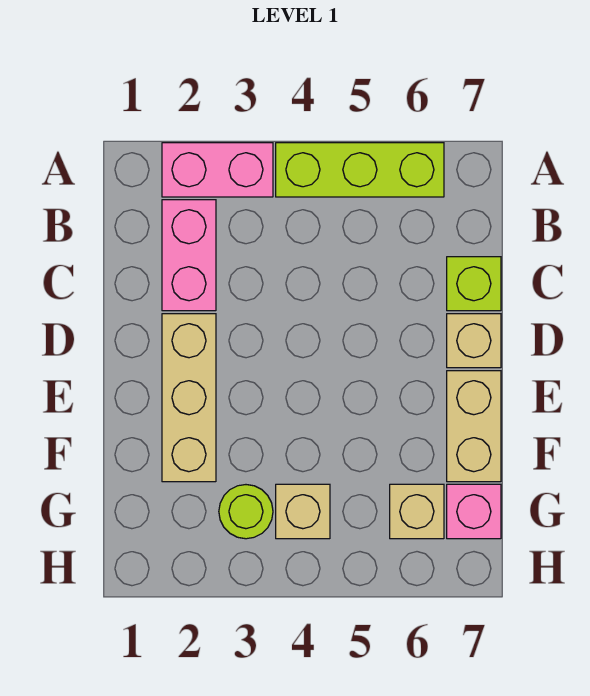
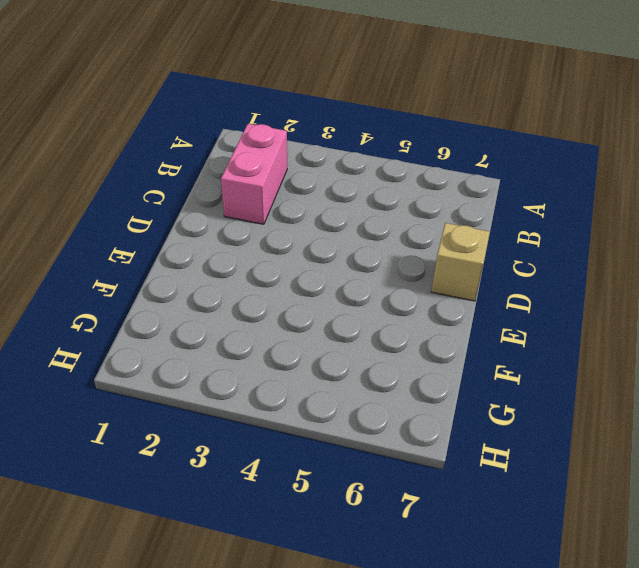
none -> pink 1x2 brick [162,143,273,197]
none -> lime 1x3 brick [276,143,444,197]

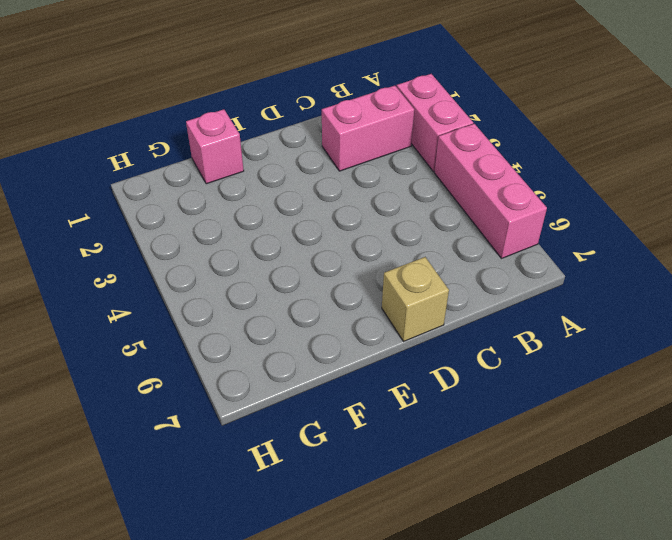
pink 1x3 brick [434,124,547,258] -> lime 1x3 brick [276,143,444,197]
pink 1x1 brick [186,109,244,184] -> pink 1x1 brick moved to [447,484,501,539]
none -> lime 1x1 brick [447,257,501,311]
none -> tan 1x3 brick [162,314,216,482]

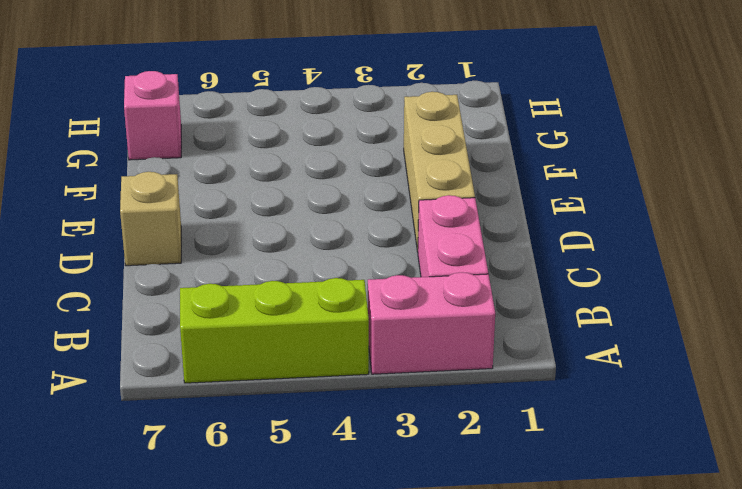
none -> lime 1x1 brick [447,257,501,311]
none -> tan 1x2 brick [447,371,501,482]

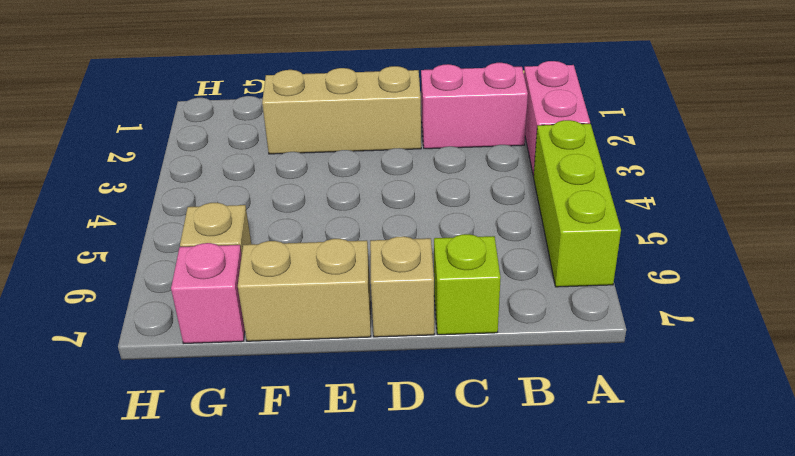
none -> lime 1x1 round brick [219,485,273,539]
none -> tan 1x1 brick [276,484,330,539]

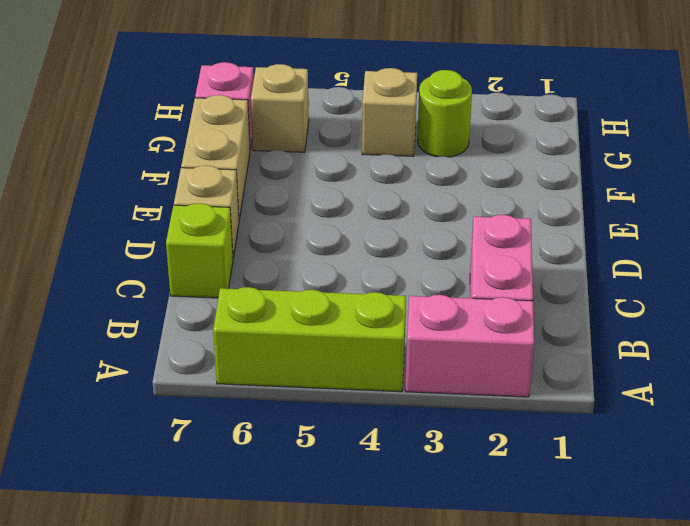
none -> tan 1x3 brick [162,314,216,482]

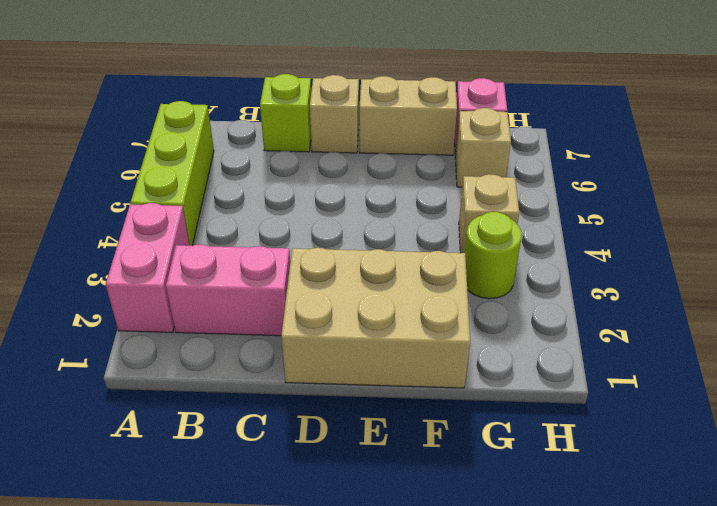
tan 2x3 brick [281,248,470,388] -> tan 1x3 brick [162,314,216,482]

